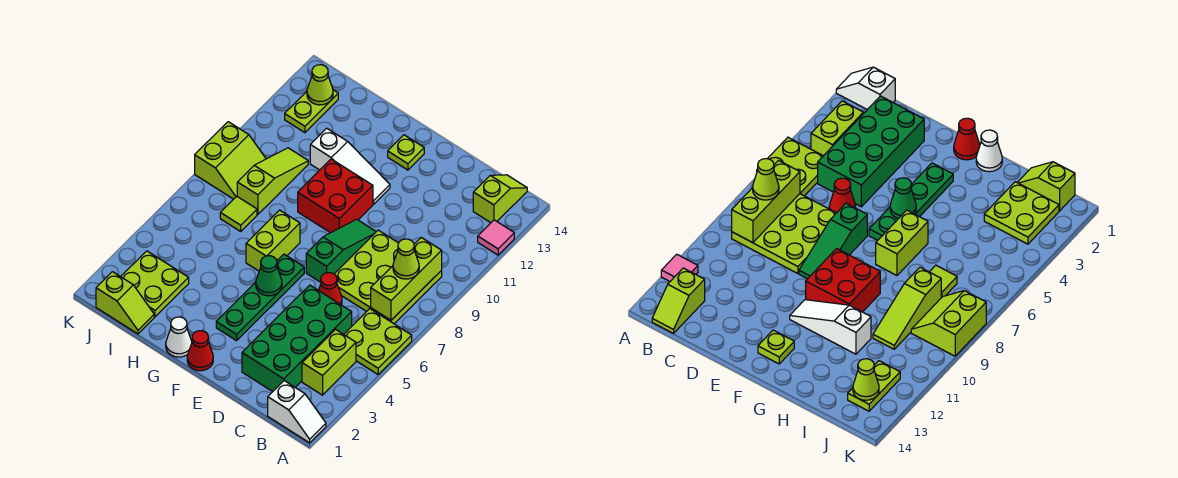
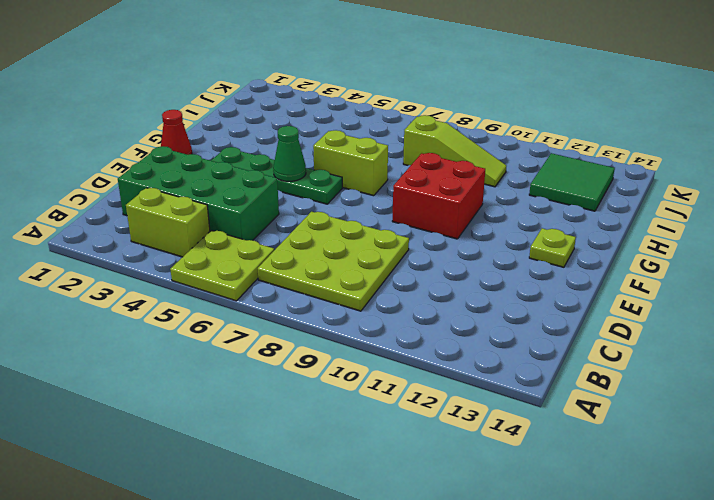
green 2x2 tile [529,153,615,211] -> lime 1x2 plate [285,90,338,133]
none -> white 1x2 slope [268,381,326,443]
none -> pink 1x1 tile [478,220,514,255]
none -> lime 1x2 slope [473,175,527,223]

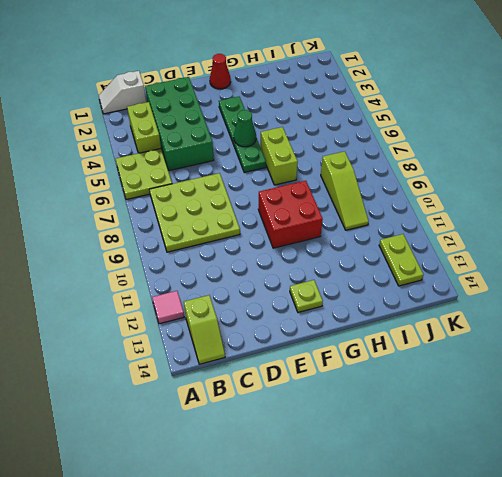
none -> red 1x1 cone [319,273,342,305]
none -> green 1x3 slope [306,219,376,282]
none -> white 1x3 slope [310,128,390,204]

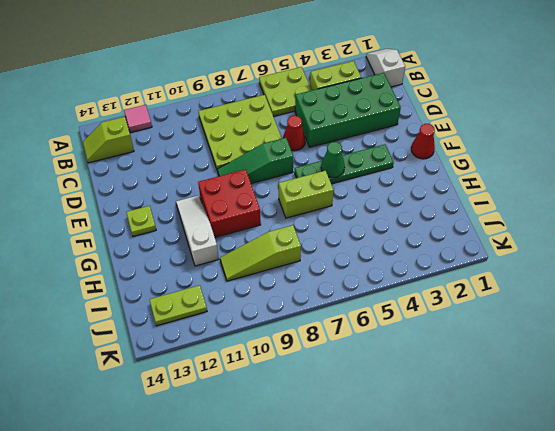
none -> white 1x1 cone [166,317,192,357]
none -> lime 1x2 slope [96,272,154,334]
none -> lime 2x2 plate [121,251,189,317]

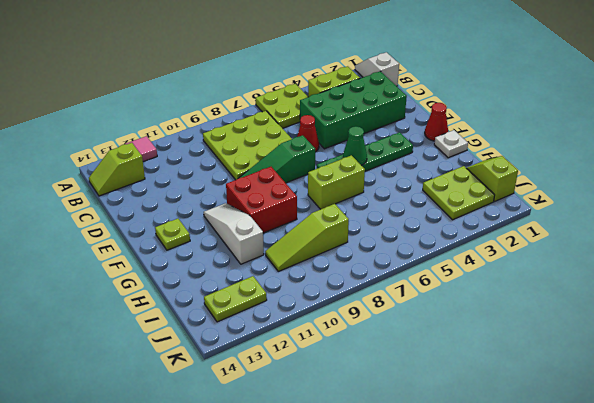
white 1x1 plate [434,130,468,158] -> white 1x1 cone [166,317,192,357]
none -> lime 1x1 tile [220,196,257,231]
none -> lime 2x2 slope [195,122,266,199]
none -> lime 1x3 brick [371,238,442,320]

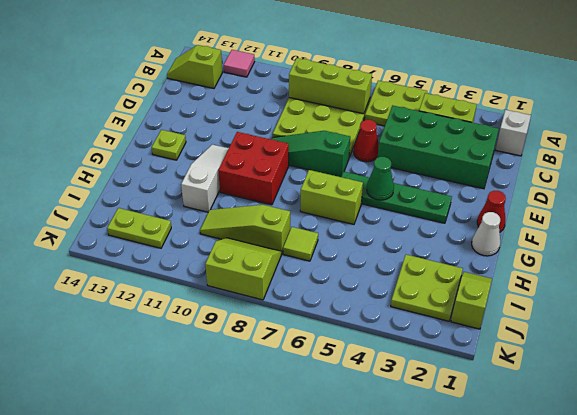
none -> lime 1x1 cone [307,65,333,105]
none -> lime 1x1 cone [393,239,419,279]

